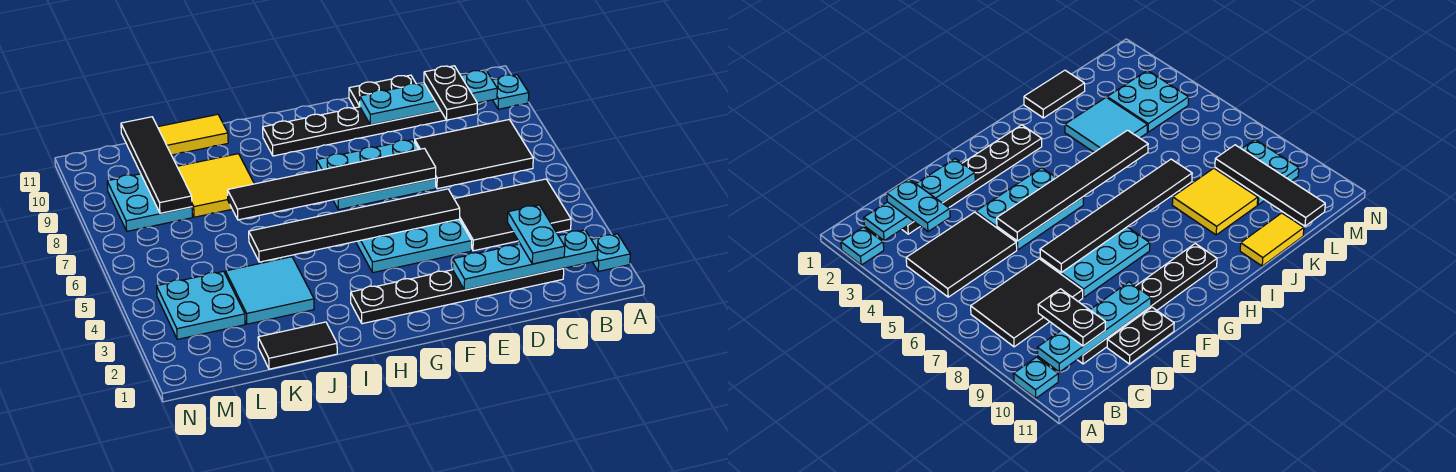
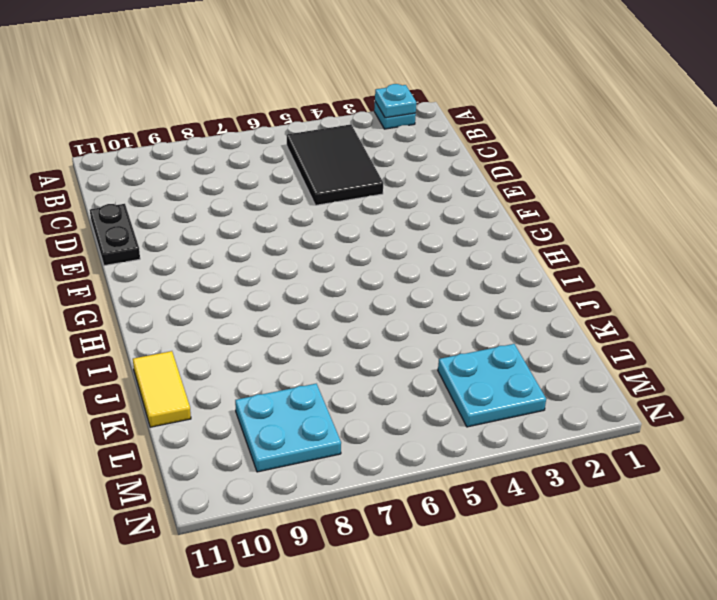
cyan 1x1 plate [375,84,416,118] -> cyan 1x1 plate moved to [492,75,529,109]
none -> black 2x3 tile [415,120,533,189]
none -> black 1x6 plate [351,269,564,324]
none -> black 1x6 plate [263,107,446,156]

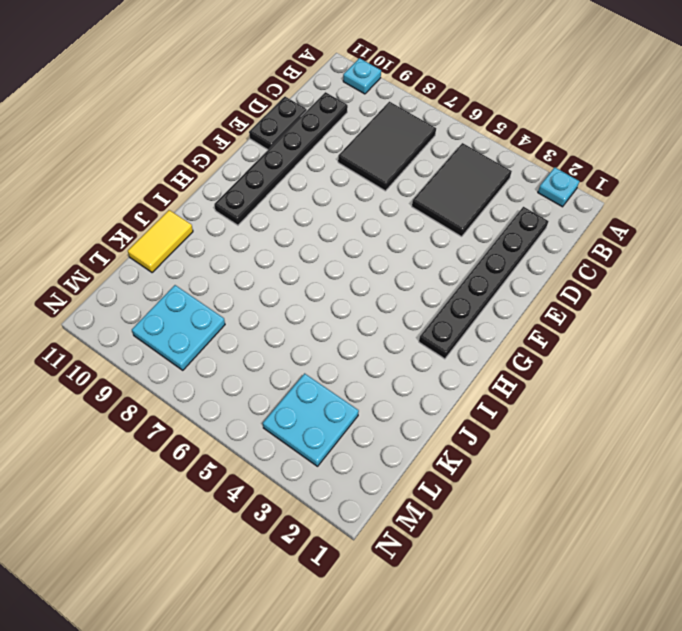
none -> cyan 2x3 plate [356,219,472,273]
none -> cyan 2x3 plate [317,140,436,210]
none -> black 1x2 tile [258,322,337,369]

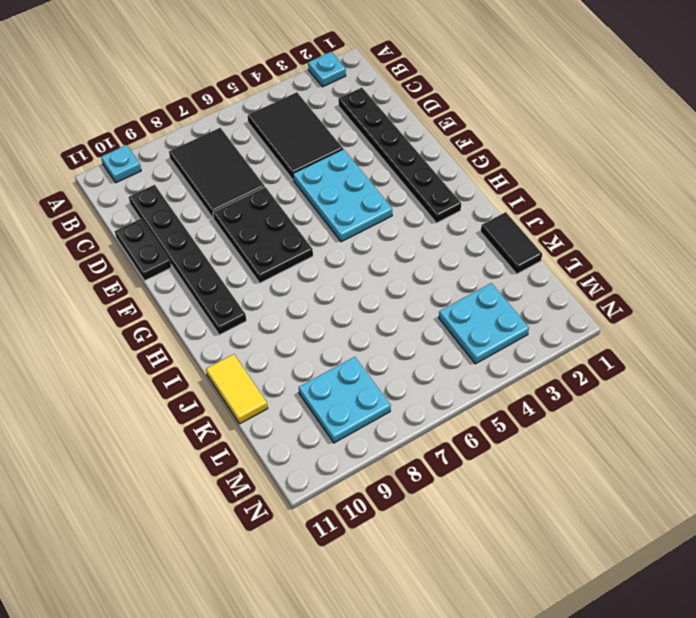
black 2x3 plate [213,187,313,283] -> cyan 2x3 plate [317,140,436,210]
none -> cyan 2x2 tile [226,257,314,324]
none -> yellow 2x2 tile [177,154,254,217]
none -> cyan 1x4 plate [453,230,598,290]

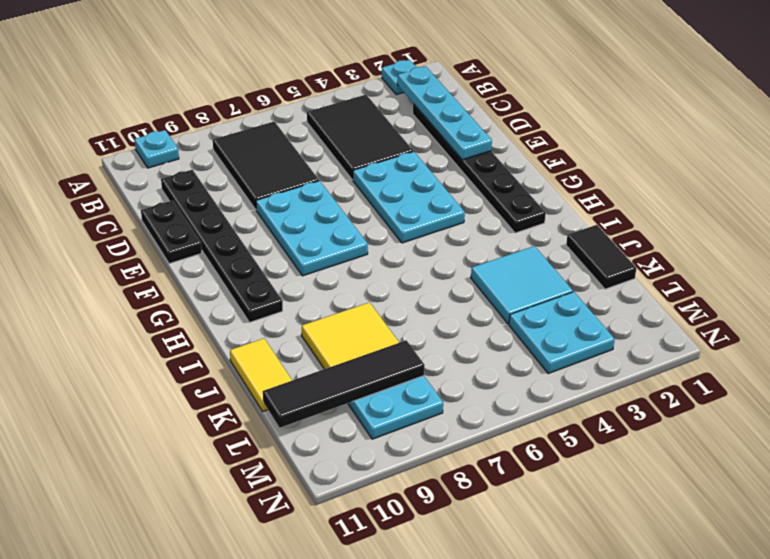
none -> cyan 1x4 plate [360,70,497,125]
none -> black 1x6 tile [249,189,460,262]
none -> black 1x6 tile [228,148,436,220]

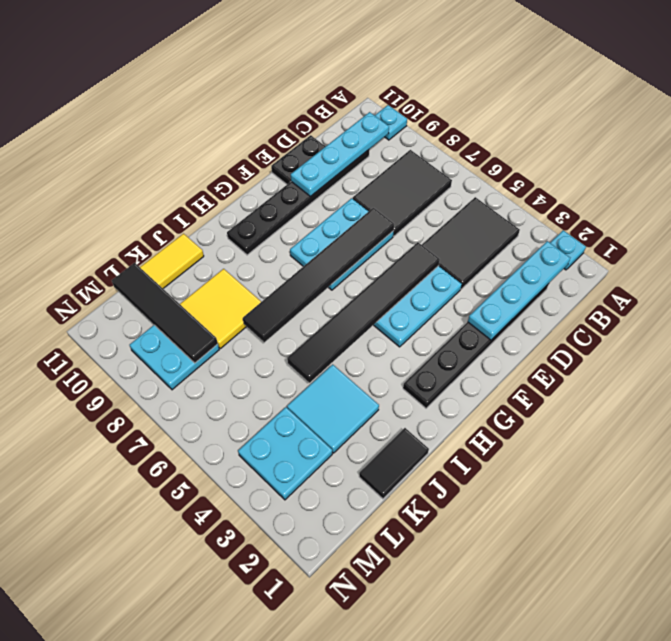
none -> cyan 1x2 plate [508,205,565,264]
none -> black 1x2 plate [424,66,477,120]

